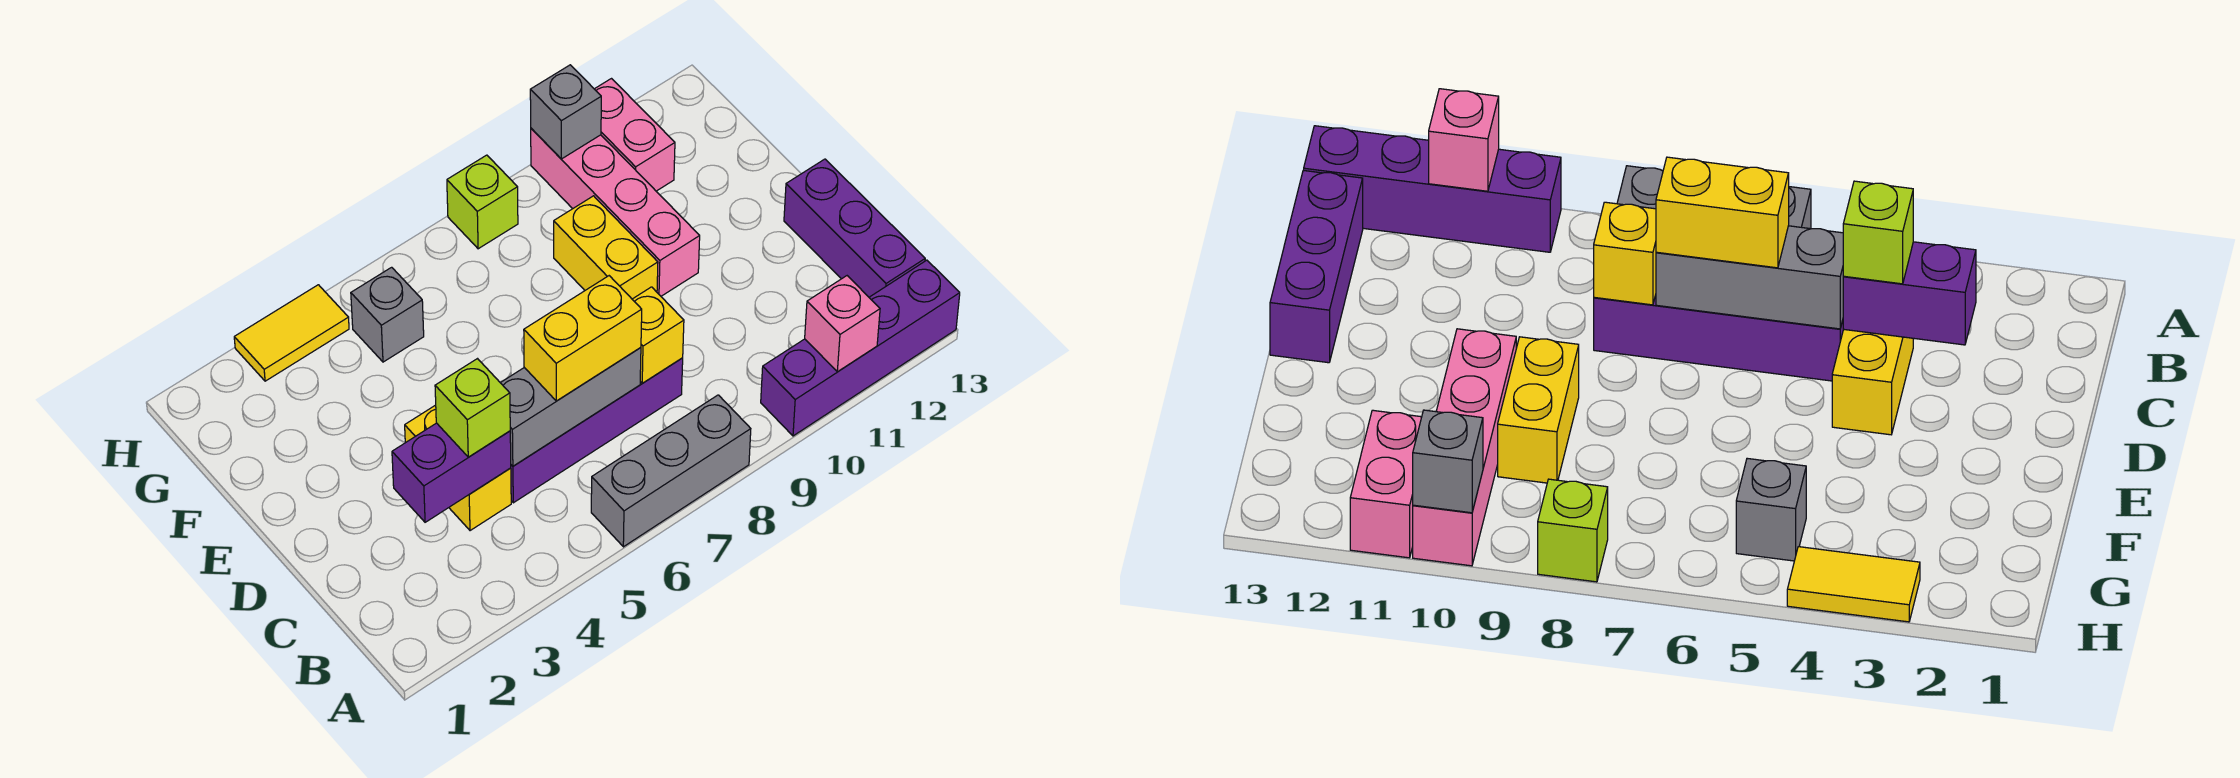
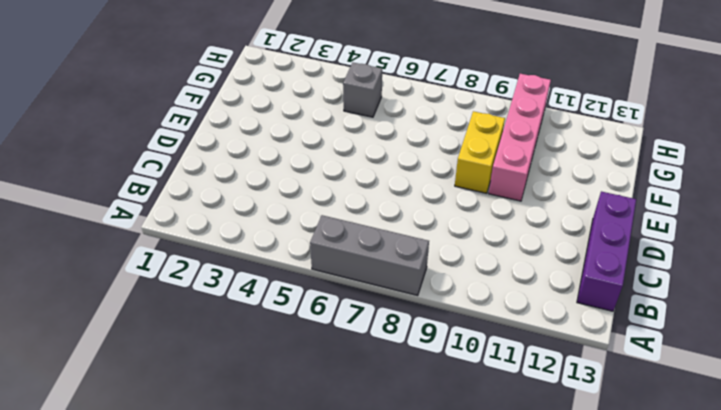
none -> purple 1x4 brick [761,260,960,436]
none -> yellow 1x2 brick [405,405,511,531]
none -> purple 1x4 brick [511,358,683,503]

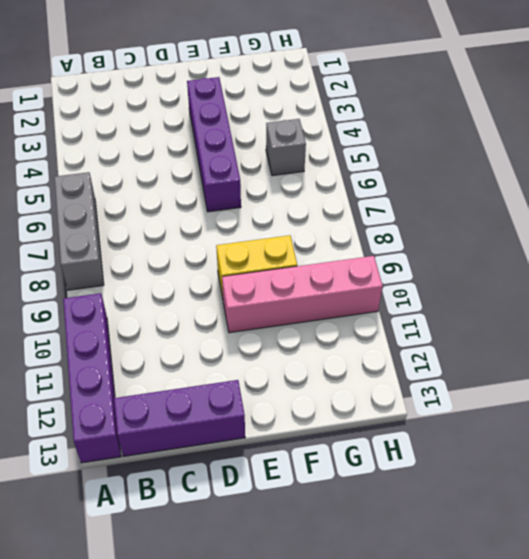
purple 1x4 brick [187,77,241,212] -> purple 1x4 brick moved to [511,358,683,503]
none -> yellow 1x2 brick [405,405,511,531]
none -> pink 1x2 brick [595,79,675,191]
none -> yellow 1x2 tile [234,285,349,381]

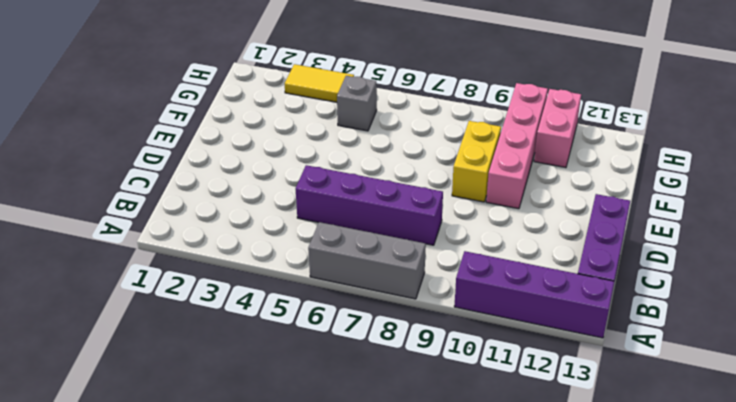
none -> yellow 1x2 brick [405,405,511,531]
none -> lime 1x1 brick [447,155,518,249]
none -> pink 1x1 brick [805,276,880,372]

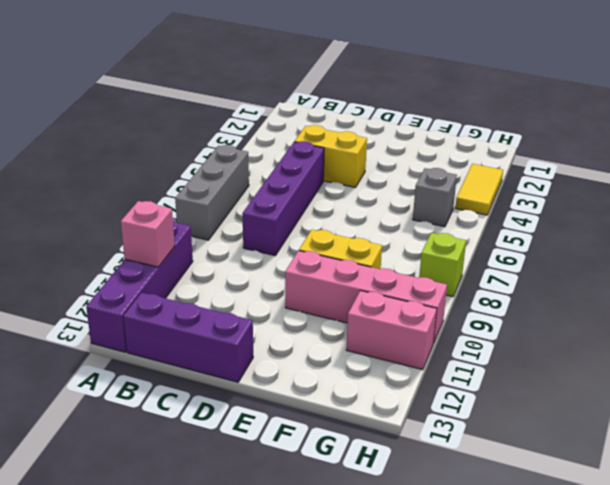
none -> purple 1x2 brick [392,423,511,522]
none -> grey 1x3 brick [501,347,641,466]
none -> yellow 1x1 brick [632,287,684,383]

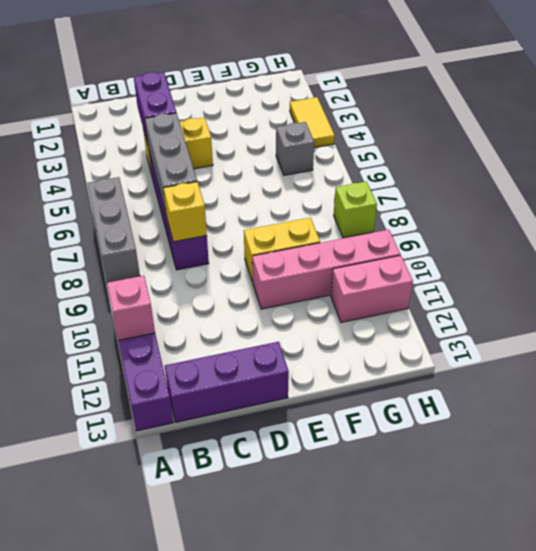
none -> grey 1x1 brick [530,65,601,159]
none -> lime 1x1 brick [435,359,510,457]
none -> yellow 1x2 brick [524,276,642,401]

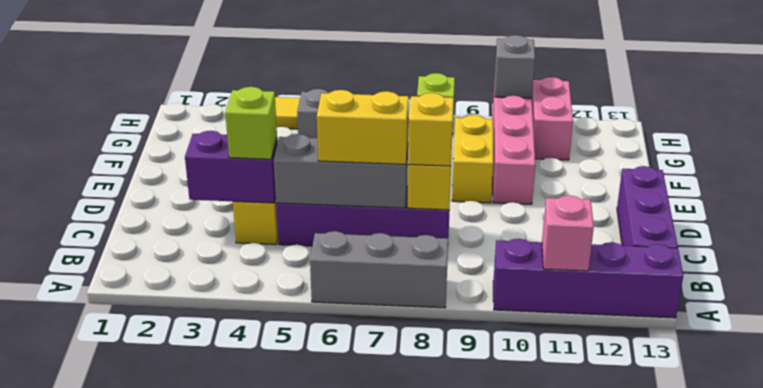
yellow 1x1 brick [408,93,454,166] -> none

